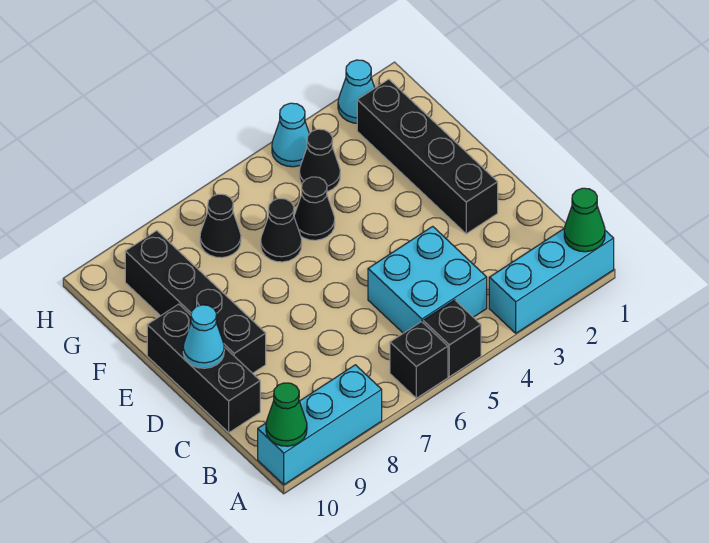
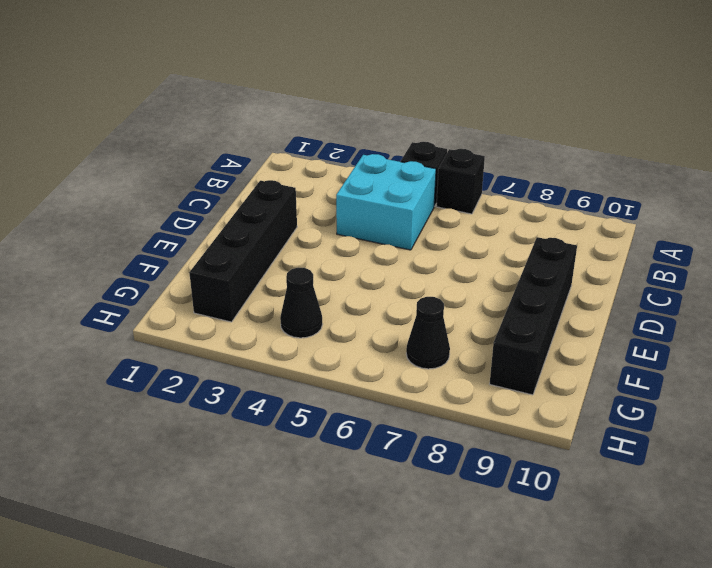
none -> cyan 1x3 brick [489,229,614,333]
none -> cyan 1x3 brick [258,365,382,485]
none -> black 1x3 brick [147,304,260,433]

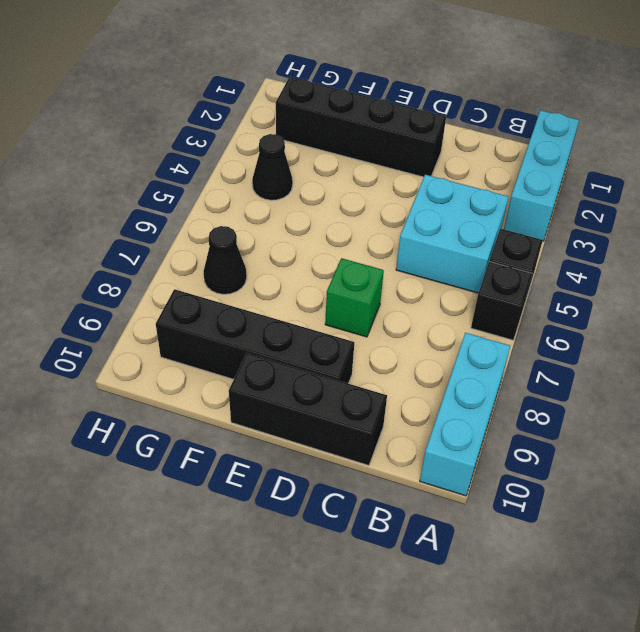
green 1x1 brick [325,258,384,337] -> none
none -> black 1x1 cone [294,177,335,240]
none -> black 1x1 cone [261,199,302,262]
none -> cyan 1x1 cone [338,60,375,123]

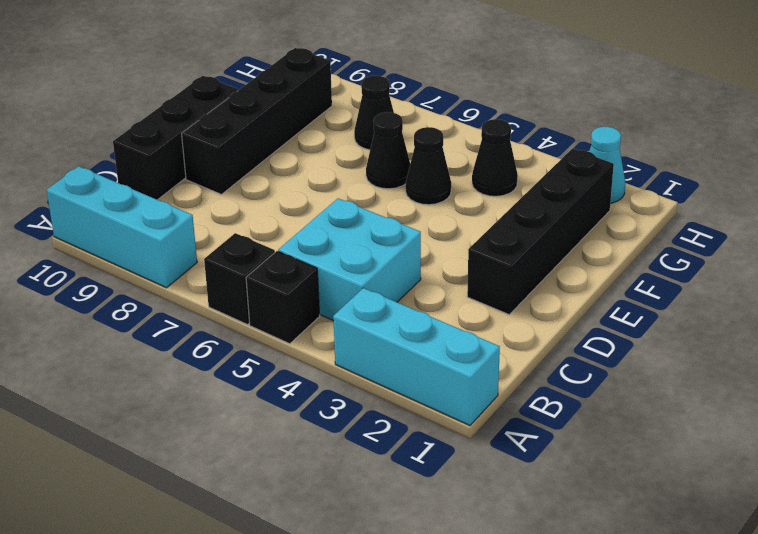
none -> cyan 1x1 cone [272,103,309,167]
none -> green 1x1 cone [564,188,605,252]
none -> green 1x1 cone [266,383,307,446]

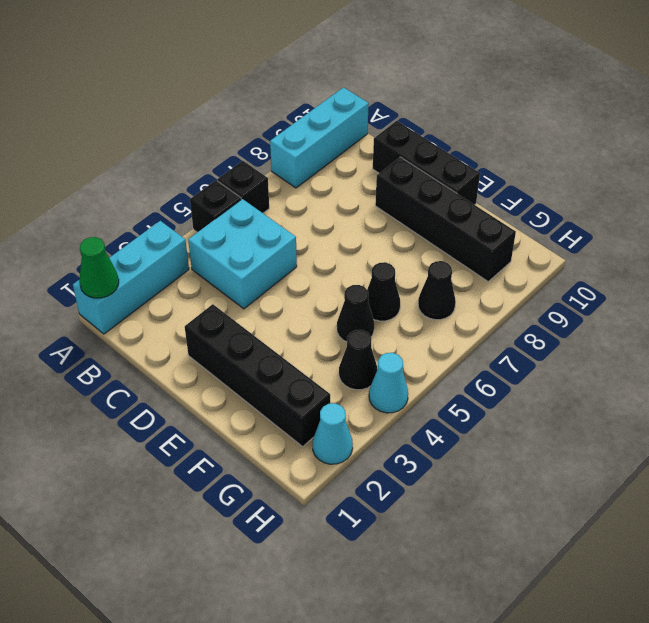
none -> green 1x1 cone [266,383,307,446]
none -> cyan 1x1 cone [183,305,224,368]

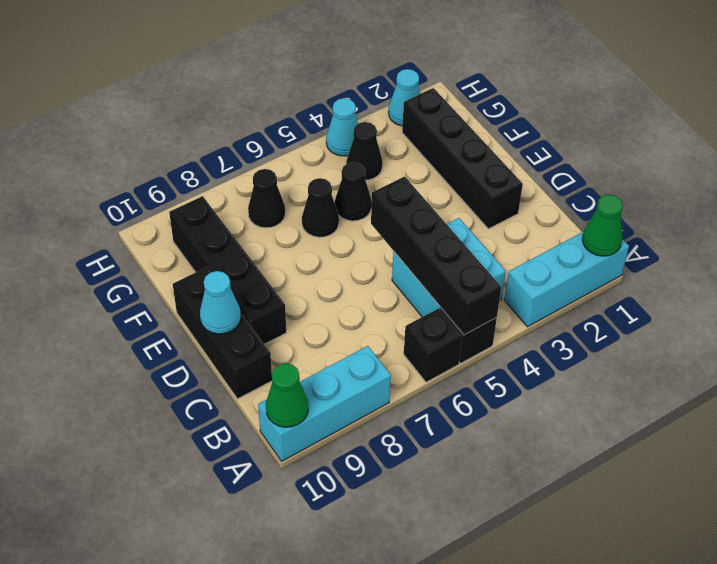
black 1x4 brick [371,177,501,335] -> none

